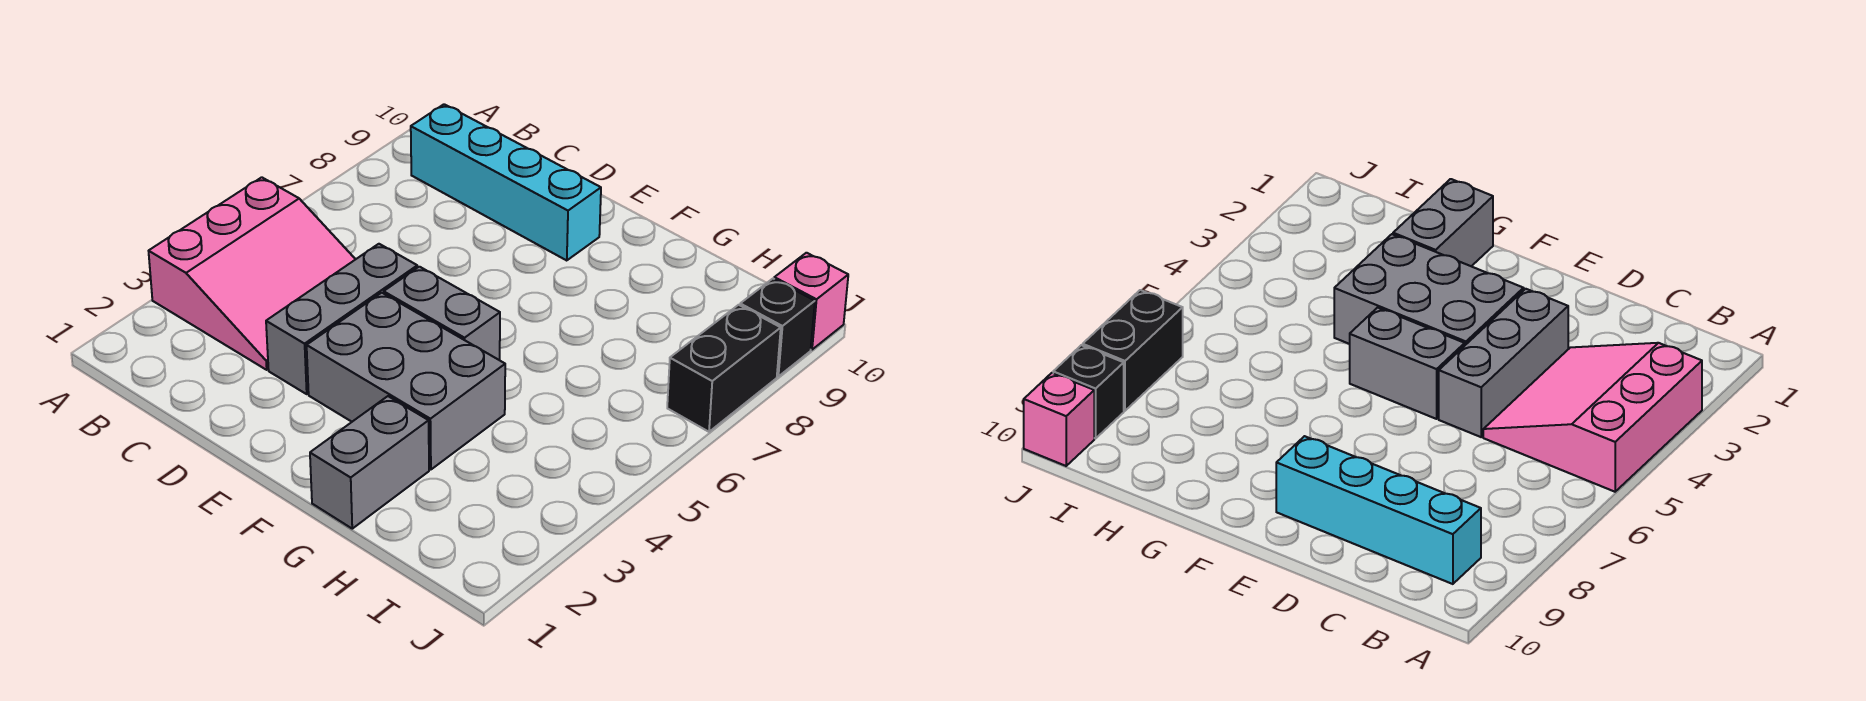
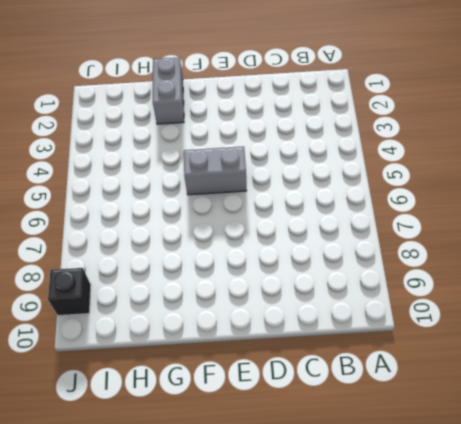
none -> pink 3x3 slope [149,177,355,370]
none -> cyan 1x4 brick [411,104,601,260]

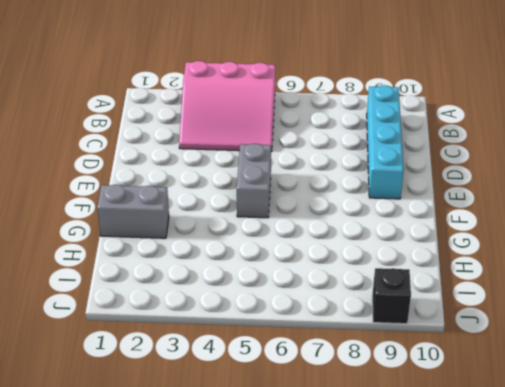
none -> grey 1x3 brick [266,244,417,394]
none -> grey 2x3 brick [307,293,505,470]

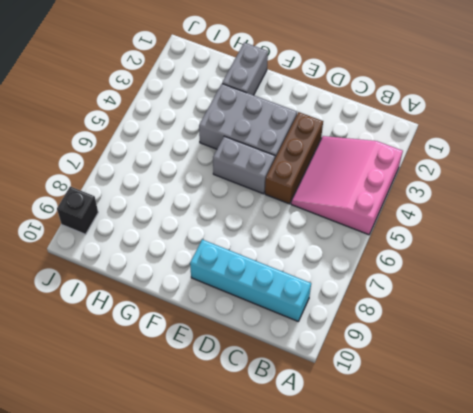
brown 1x3 brick [265,112,323,204] -> grey 1x3 brick [266,244,417,394]
none -> black 1x2 brick [667,305,781,432]
none -> pink 1x1 brick [774,253,848,350]

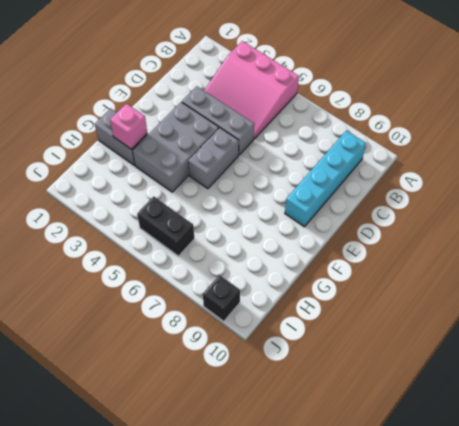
pink 1x1 brick [110,104,147,149] -> pink 1x1 brick moved to [774,253,848,350]
black 1x2 brick [137,196,194,256] -> black 1x2 brick moved to [667,305,781,432]

